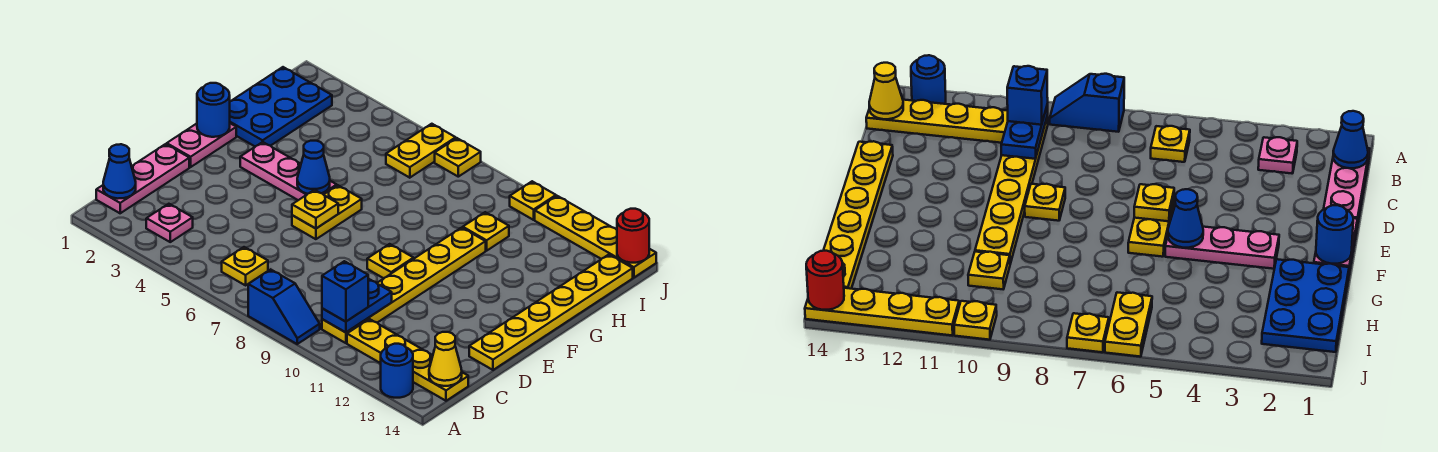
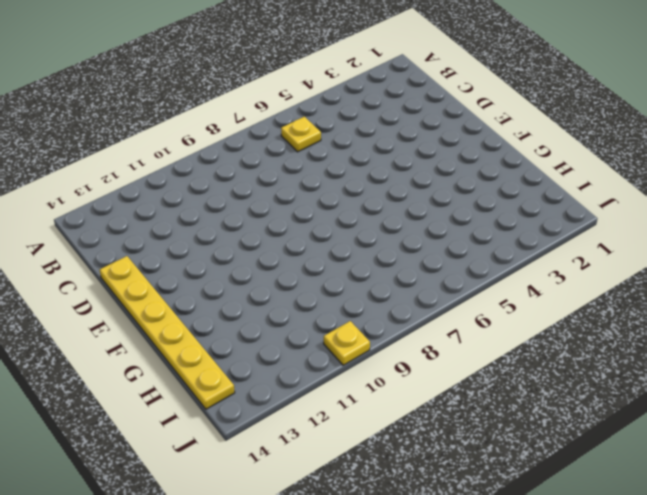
none -> blue 1x2 slope [248,269,320,344]
none -> blue 1x1 round brick [381,344,413,398]
none -> pink 1x3 plate [96,144,189,213]

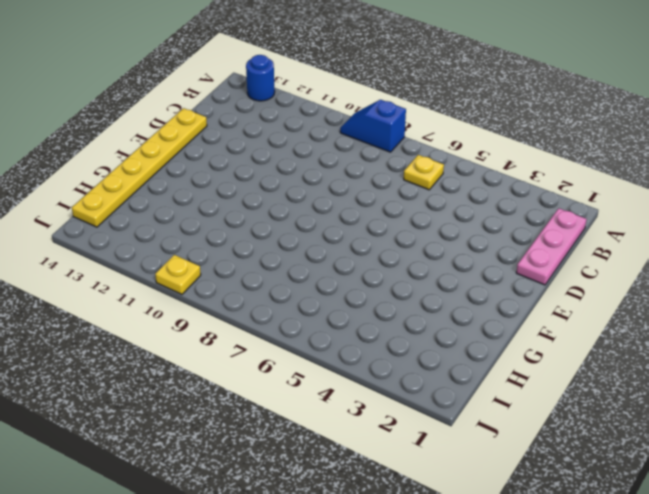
none -> pink 1x1 plate [146,204,193,242]
none -> yellow 1x6 plate [322,228,486,343]
none -> yellow 1x4 plate [347,319,468,401]

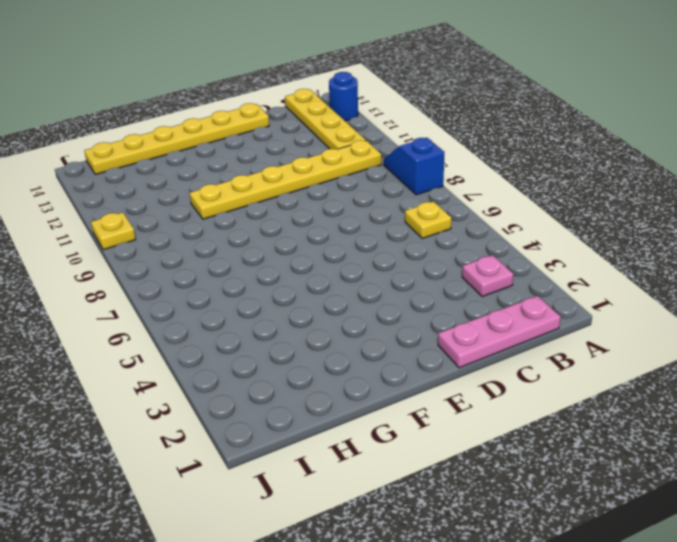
none -> pink 1x2 plate [167,123,236,167]
none -> yellow 1x2 plate [292,185,362,239]
none -> yellow 1x1 plate [367,244,414,278]

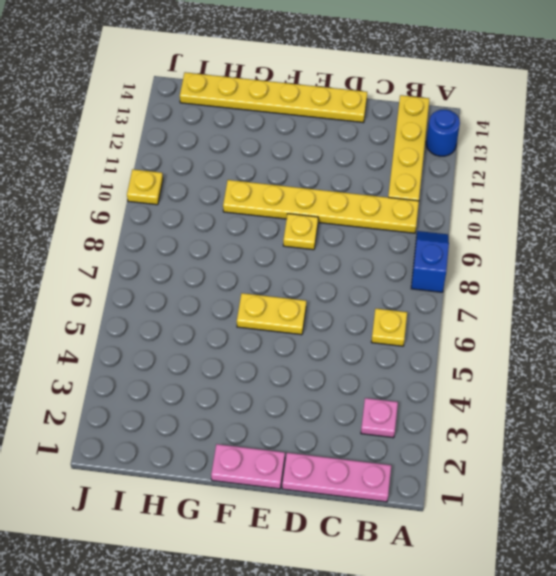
none -> pink 1x3 plate [240,142,337,200]
none -> blue 2x3 plate [230,67,332,147]
none -> yellow 1x1 plate [463,212,509,251]

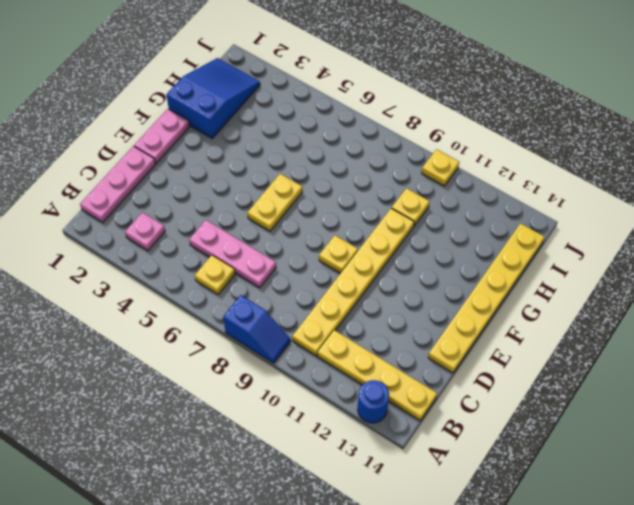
pink 1x3 plate [189,220,276,288] -> pink 1x3 plate moved to [240,142,337,200]
blue 2x3 slope [166,58,260,138] -> blue 2x3 plate [230,67,332,147]
none -> yellow 1x2 plate [386,124,456,178]
none -> yellow 1x1 plate [435,138,481,177]
none -> yellow 1x4 plate [535,196,656,278]

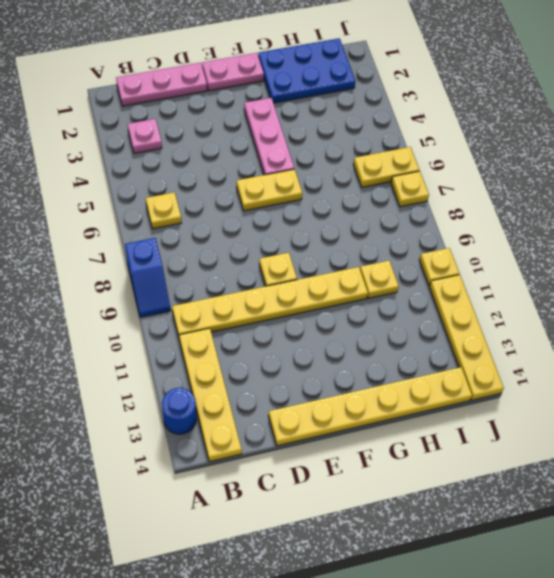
none -> blue 1x1 cone [103,144,136,199]
none -> blue 1x2 plate [322,279,392,332]
none -> yellow 1x1 cone [429,332,462,386]

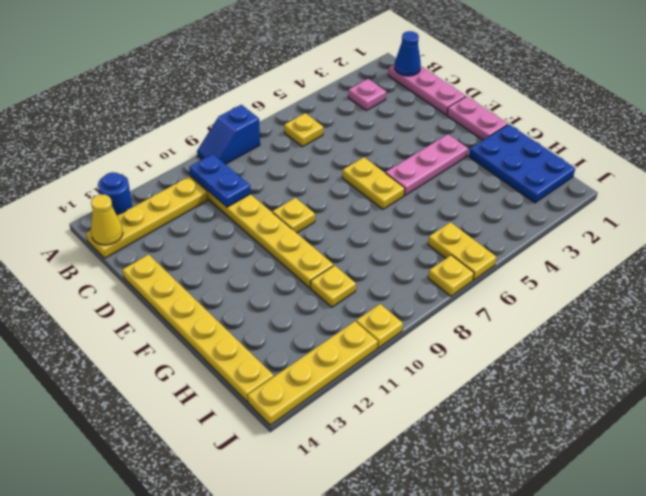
none -> yellow 1x1 plate [292,190,338,228]
none -> blue 1x1 round brick [197,83,230,137]
none -> blue 1x1 cone [297,141,330,194]

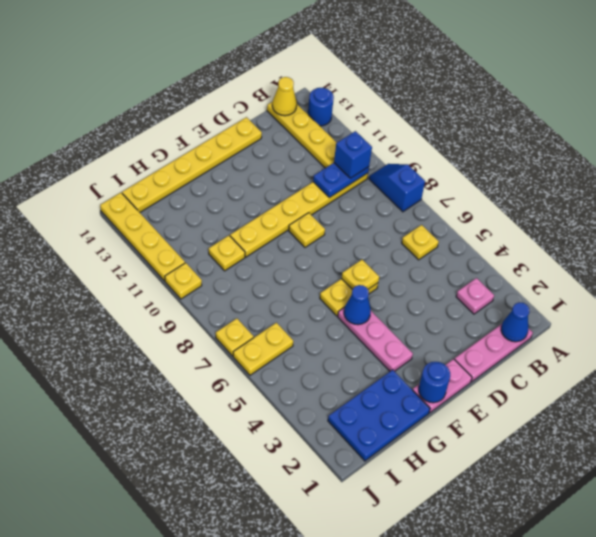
none -> red 1x1 round brick [617,209,649,263]

